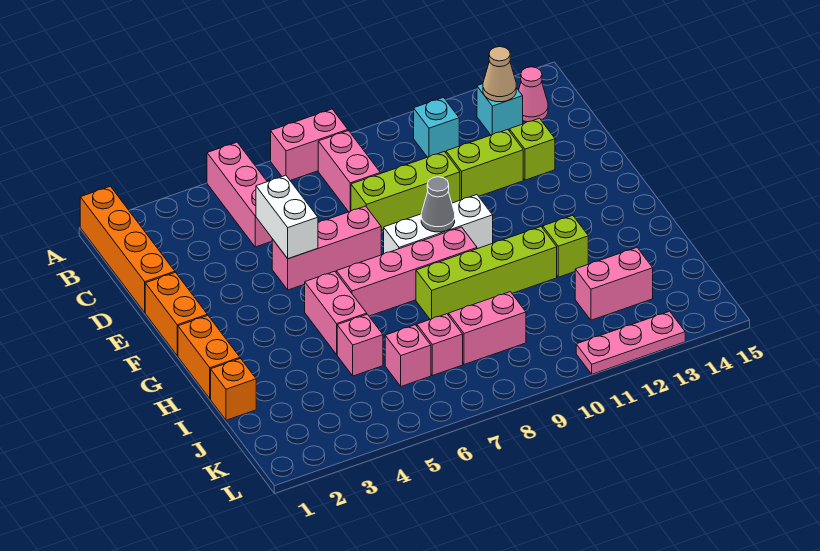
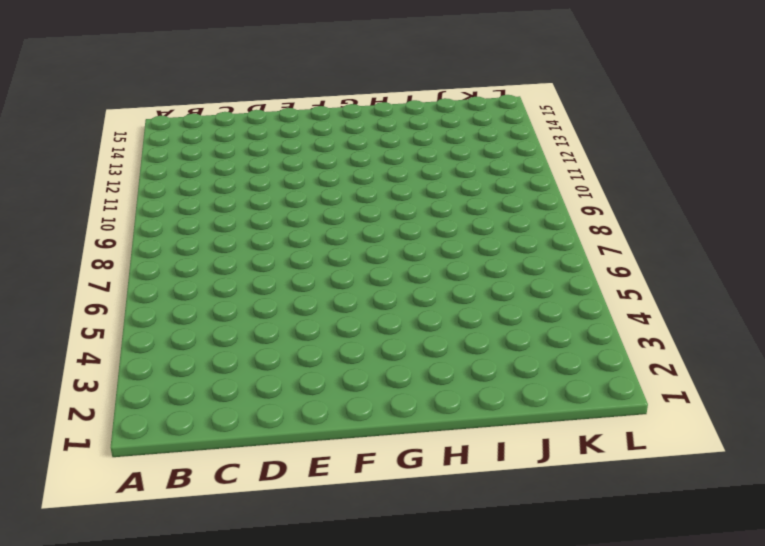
none -> orange 1x4 brick [80,186,175,313]
none -> pink 1x3 brick [207,142,272,247]
none -> pink 1x2 brick [271,109,348,181]

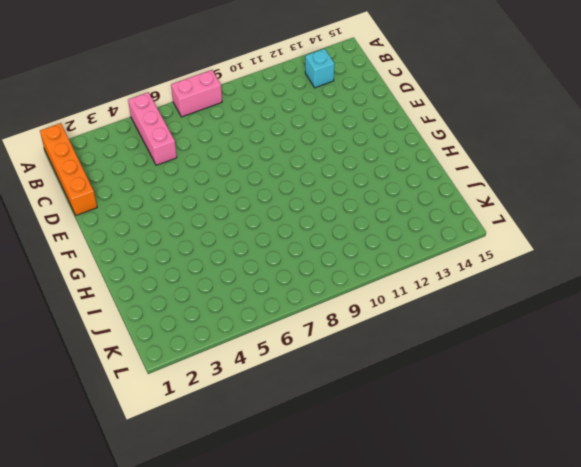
none -> pink 1x2 brick [318,131,380,212]
none -> cyan 1x1 brick [414,98,459,157]
none -> pink 1x1 cone [519,67,548,122]

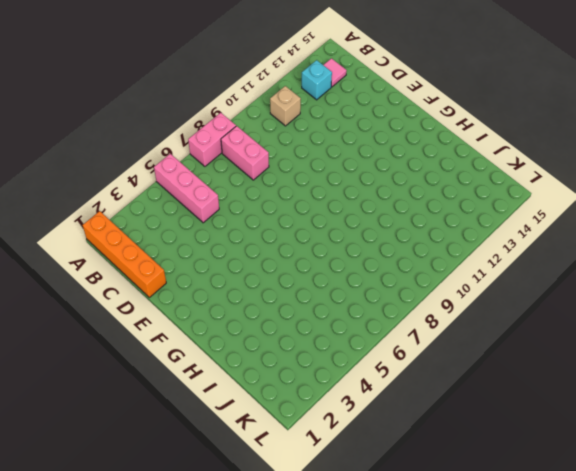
tan 1x1 brick [270,86,301,126] -> cyan 1x1 brick [414,98,459,157]
pink 1x1 tile [324,58,347,87] -> pink 1x1 cone [519,67,548,122]
none -> lime 1x3 brick [351,152,460,230]
none -> lime 1x2 brick [446,129,523,200]
none -> lime 1x1 brick [509,118,555,180]

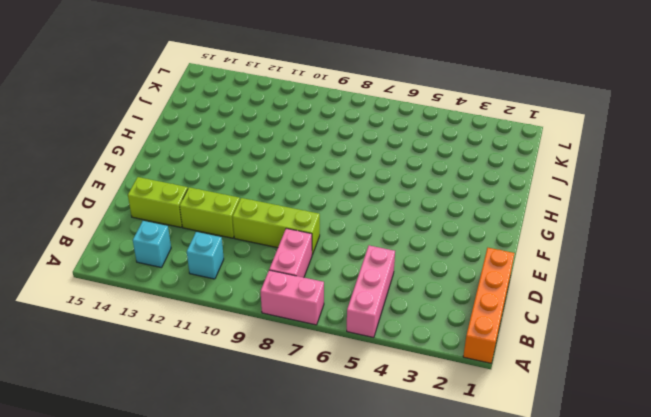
lime 1x2 brick [128,177,188,227] -> lime 1x1 brick [509,118,555,180]
none -> pink 1x1 cone [519,67,548,122]
none -> orange 1x2 brick [145,272,207,356]
none -> pink 1x3 brick [272,206,381,290]

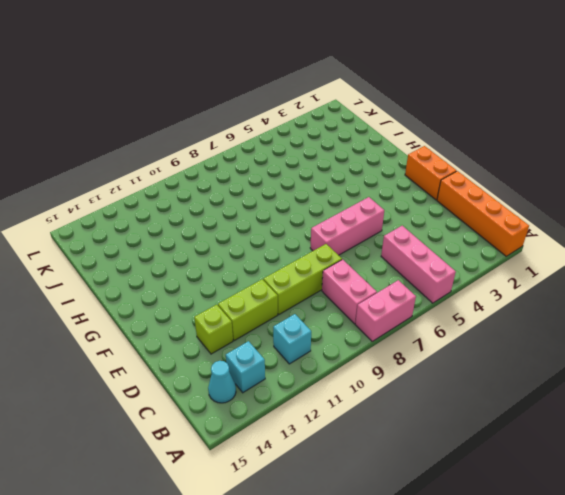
cyan 1x1 cone [208,361,236,403] -> pink 1x1 cone [519,67,548,122]
none -> white 1x3 brick [384,195,493,254]
none -> orange 1x2 brick [178,315,240,399]
none -> pink 1x2 brick [305,271,367,354]

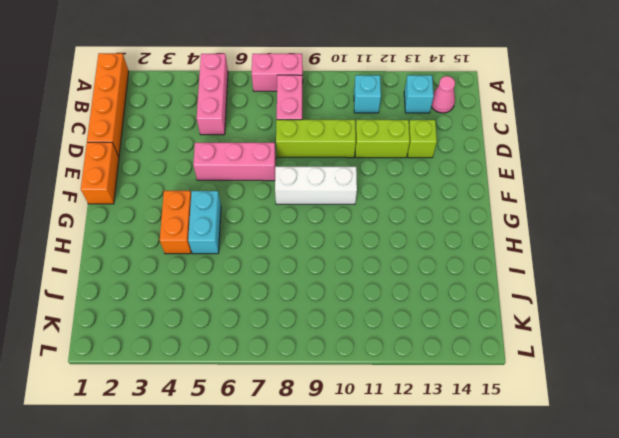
orange 1x2 brick [160,191,191,254] -> orange 1x2 brick moved to [178,315,240,399]
cyan 1x2 brick [188,191,221,254] -> pink 1x2 brick [305,271,367,354]
none -> pink 1x4 brick [336,227,477,316]
none -> lime 1x4 brick [416,227,557,319]
none -> lime 1x1 brick [543,216,588,277]

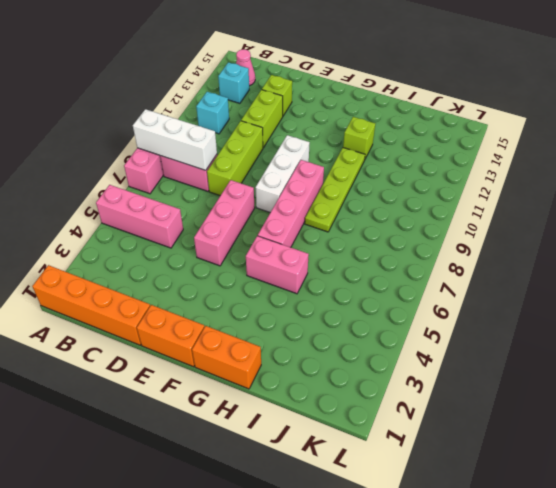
white 1x3 brick [133,109,217,170] -> none
lime 1x4 plate [305,148,365,232] -> lime 1x4 brick [416,227,557,319]
none -> orange 1x1 brick [211,359,256,420]
none -> pink 1x1 brick [337,314,383,376]
none -> pink 1x1 brick [385,325,431,386]

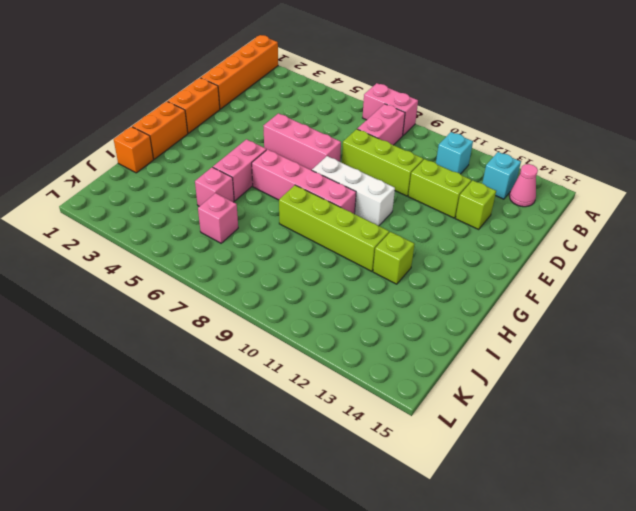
none -> pink 1x3 brick [207,142,272,247]
none -> pink 1x1 brick [417,314,463,376]
none -> pink 1x2 brick [449,292,526,365]

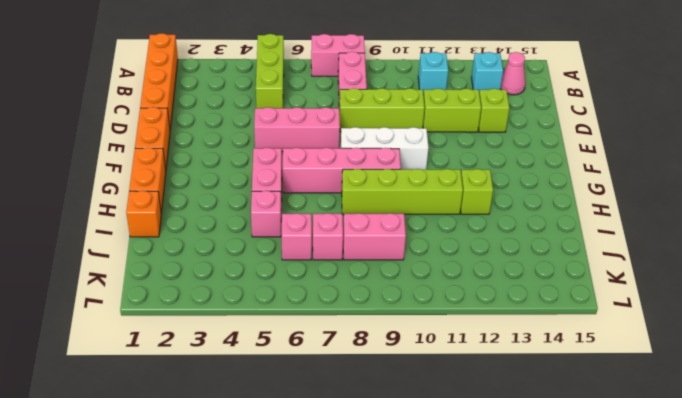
lime 1x3 brick [256,34,284,108] -> pink 1x3 brick [207,142,272,247]
none -> pink 1x2 brick [575,248,653,320]
none -> pink 1x3 plate [576,311,685,374]
none -> tan 1x1 cone [483,47,516,102]

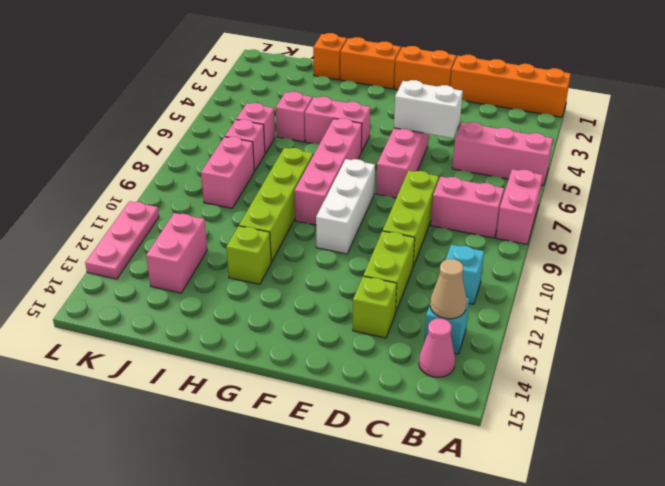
none -> grey 1x1 cone [421,177,455,232]

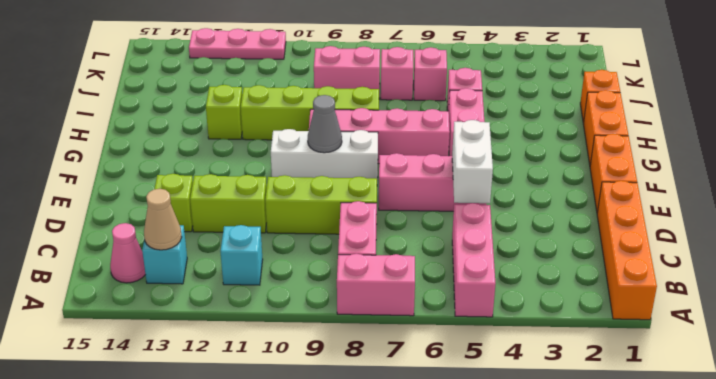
none -> pink 1x2 brick [575,248,653,320]

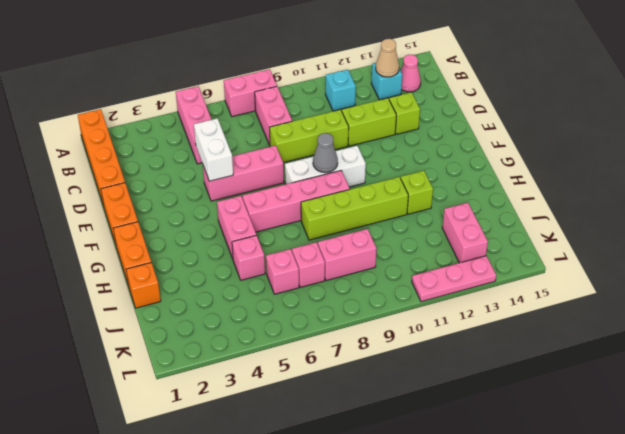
pink 1x2 brick [442,203,488,263] -> pink 1x2 brick turned to [575,248,653,320]

